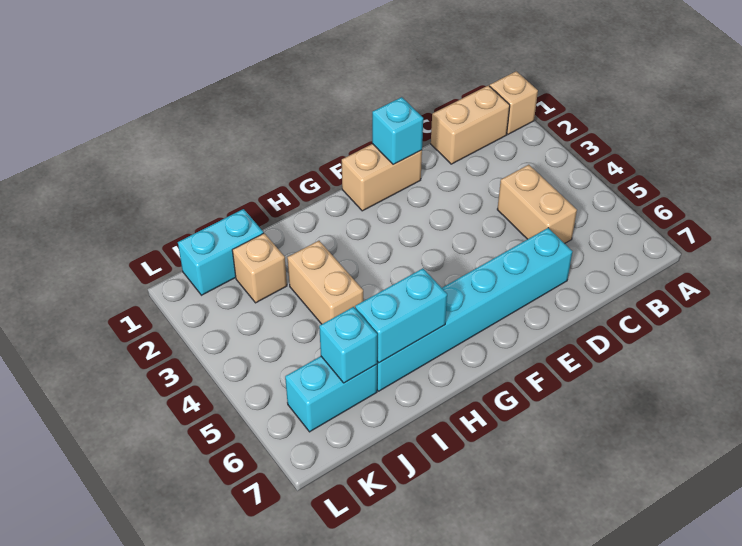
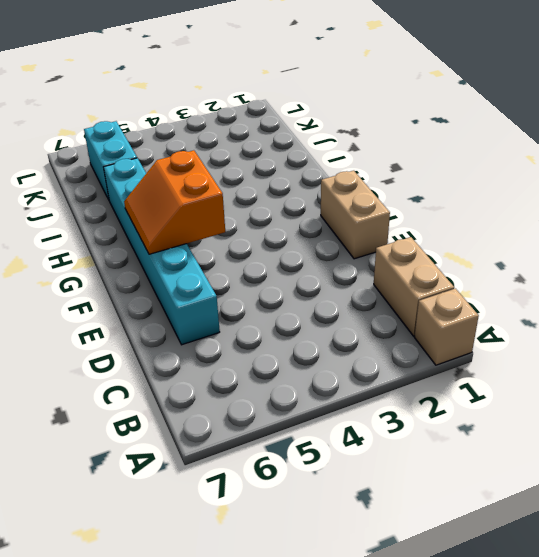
orange 2x2 slope [124,150,225,254] -> none
none -> tan 1x2 brick [497,165,577,243]
none -> tan 1x2 brick [287,241,363,324]
none -> cyan 1x2 brick [178,209,263,295]

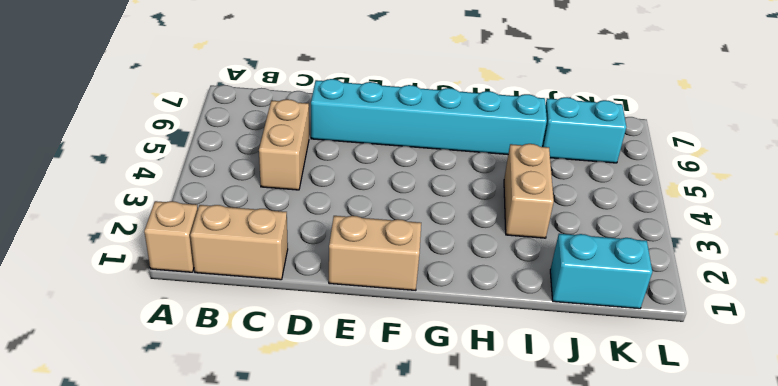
none -> tan 1x1 brick [232,233,287,303]
none -> cyan 1x1 brick [372,97,423,165]
none -> cyan 1x2 brick [355,268,447,363]

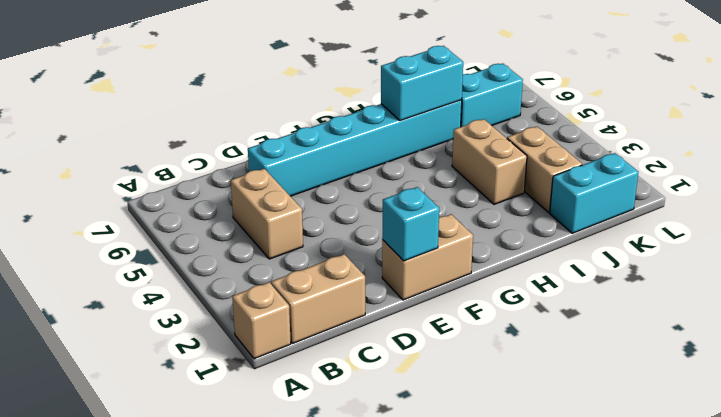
tan 1x2 brick [507,127,582,212] -> tan 1x1 brick [232,233,287,303]
none -> cyan 1x1 brick [319,307,377,383]

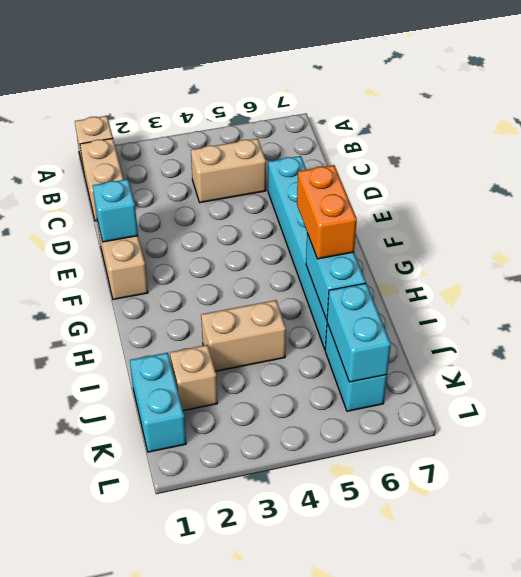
orange 1x2 brick [297,165,357,259] -> none
cyan 1x2 brick [327,283,391,382] -> cyan 1x1 brick [319,307,377,383]

